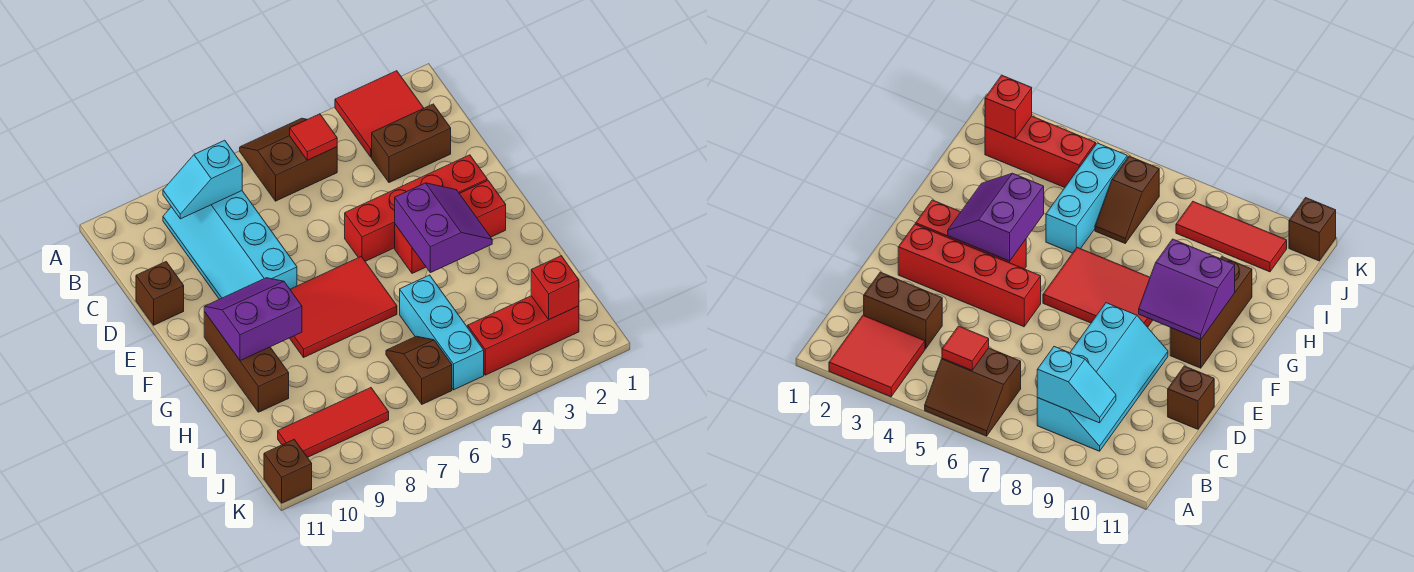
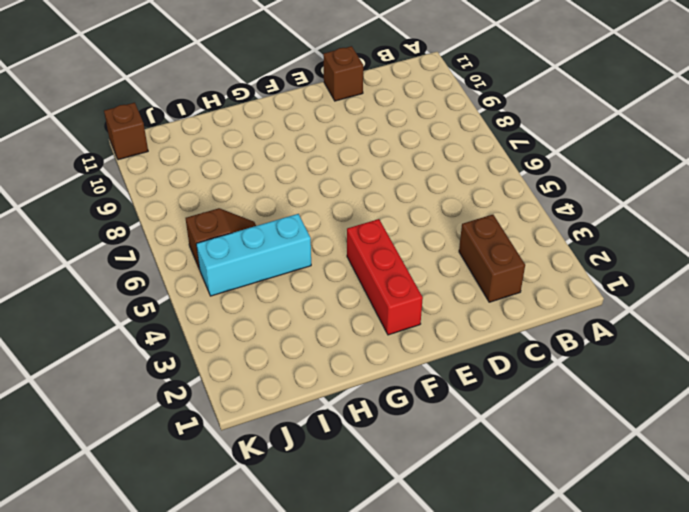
none -> red 2x2 tile [335,71,424,157]
none -> brown 2x2 slope [240,118,337,201]
none -> cyan 2x4 slope [163,191,297,299]

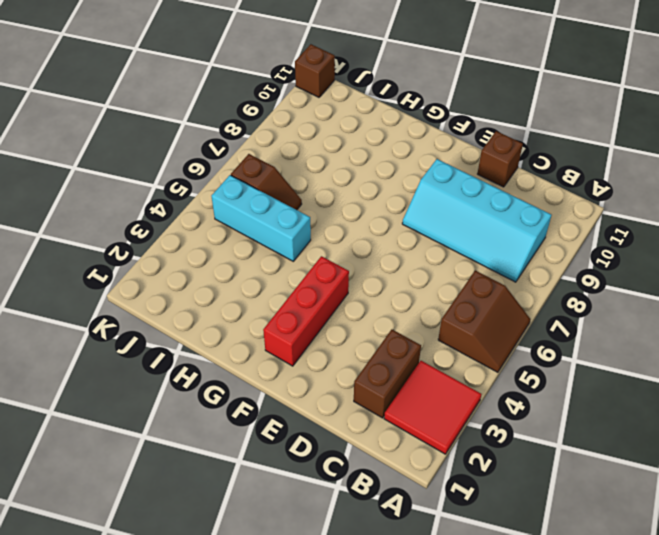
cyan 2x4 slope [402,159,551,282] -> cyan 2x4 slope turned to [163,191,297,299]
none -> red 1x4 brick [345,155,487,261]
none -> red 2x3 tile [290,257,397,357]
none -> brown 1x3 brick [204,312,289,412]

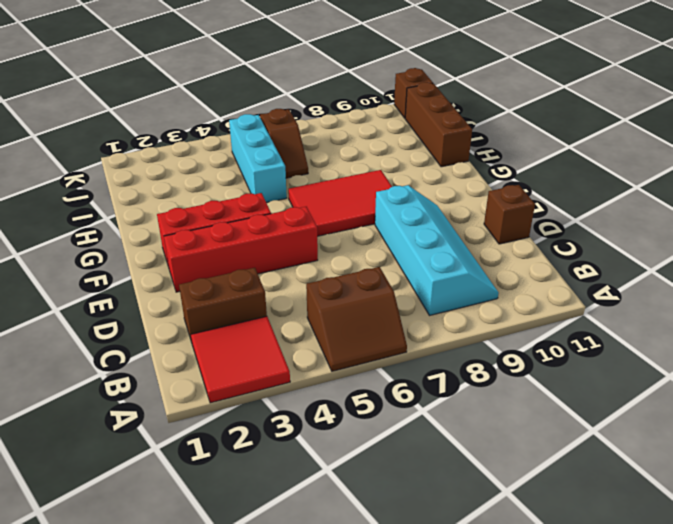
brown 1x3 brick [405,82,472,167] -> brown 1x3 brick moved to [204,312,289,412]
none -> red 1x3 brick [468,296,579,375]
none -> red 1x3 tile [278,388,389,457]
none -> red 1x1 tile [290,114,337,160]

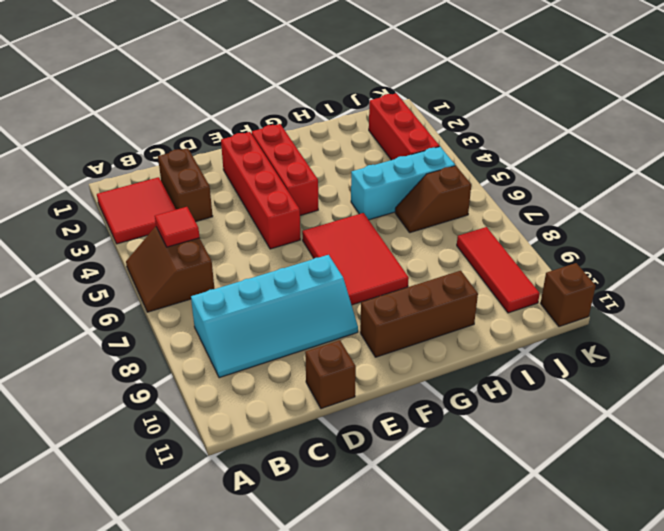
none -> cyan 1x2 slope [163,140,242,219]
none -> purple 2x2 slope [395,183,492,273]
none -> purple 2x2 slope [204,278,302,361]

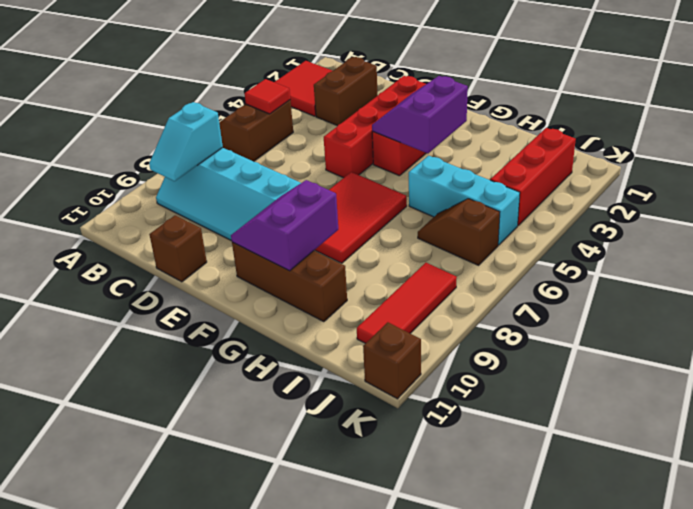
purple 2x2 slope [372,76,468,153] -> purple 2x2 slope turned to [395,183,492,273]
none -> red 1x1 brick [531,256,579,319]

